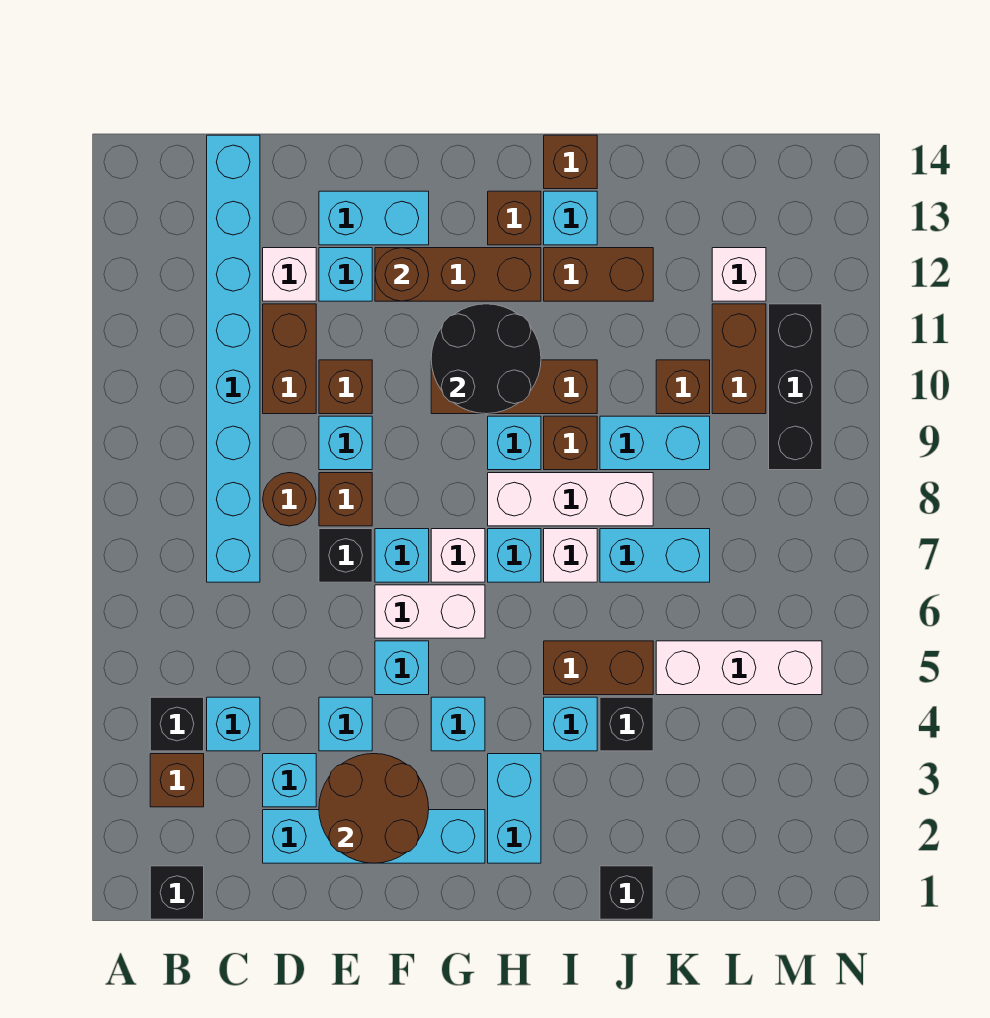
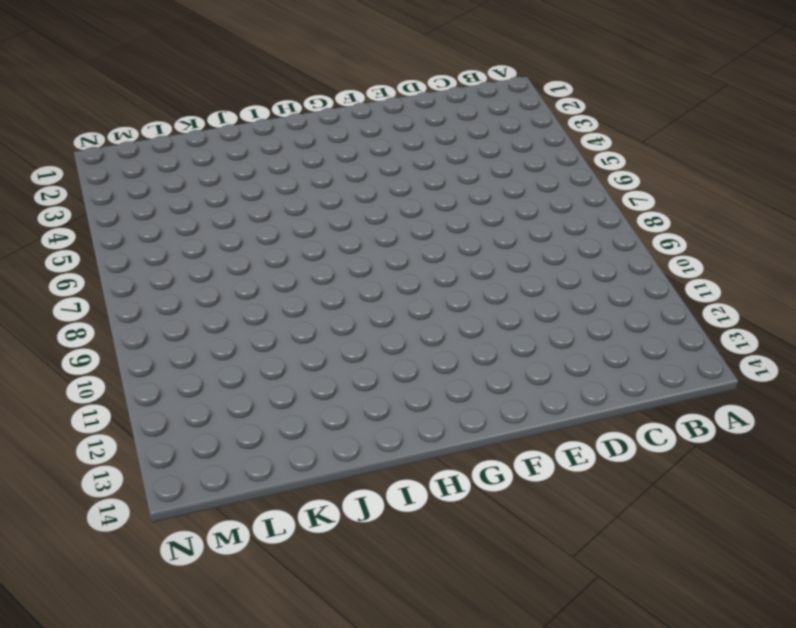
none -> black 1x1 brick [150,866,204,919]
none -> brown 1x1 brick [150,754,204,807]
none -> black 1x1 brick [150,697,204,751]
none -> cyan 1x1 brick [207,697,260,751]

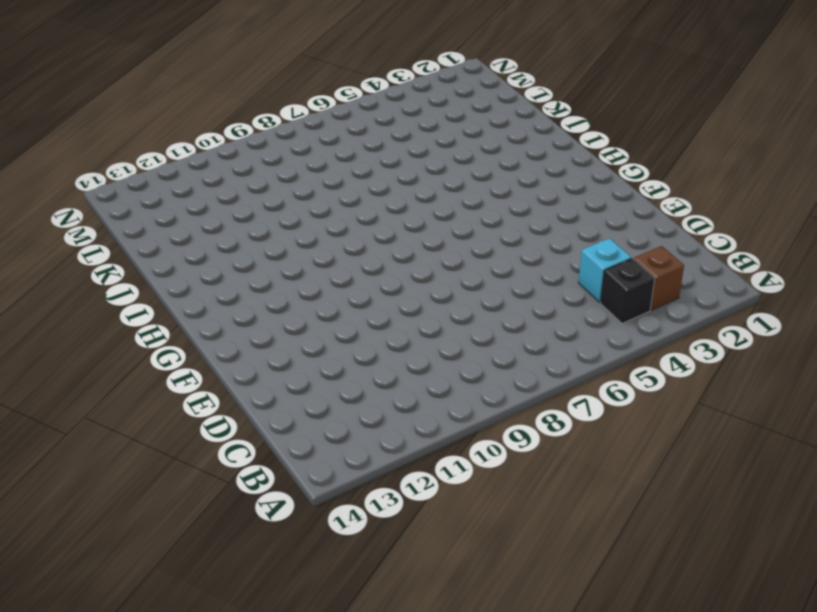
none -> black 1x1 brick [150,866,204,919]
none -> cyan 1x8 brick [207,135,260,582]
none -> cyan 1x4 brick [263,810,485,863]
none -> cyan 1x1 brick [263,754,316,807]

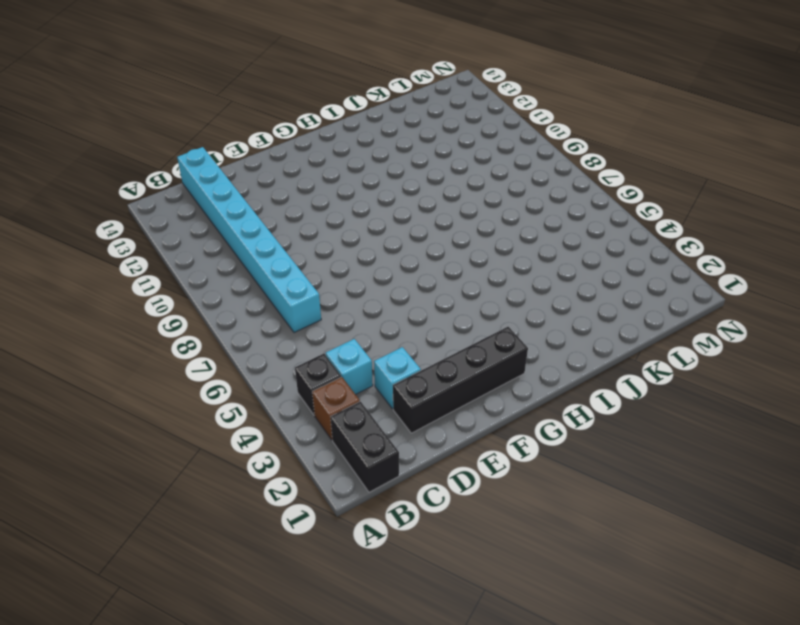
black 1x2 brick [331,402,399,492] -> black 1x1 brick [150,866,204,919]
black 1x4 brick [393,327,528,433] -> cyan 1x4 brick [263,810,485,863]
none -> brown 1x1 round brick [263,473,316,526]
none -> brown 1x2 brick [263,304,316,414]
none -> white 1x1 brick [263,248,316,301]
none -> cyan 1x1 brick [319,697,372,751]

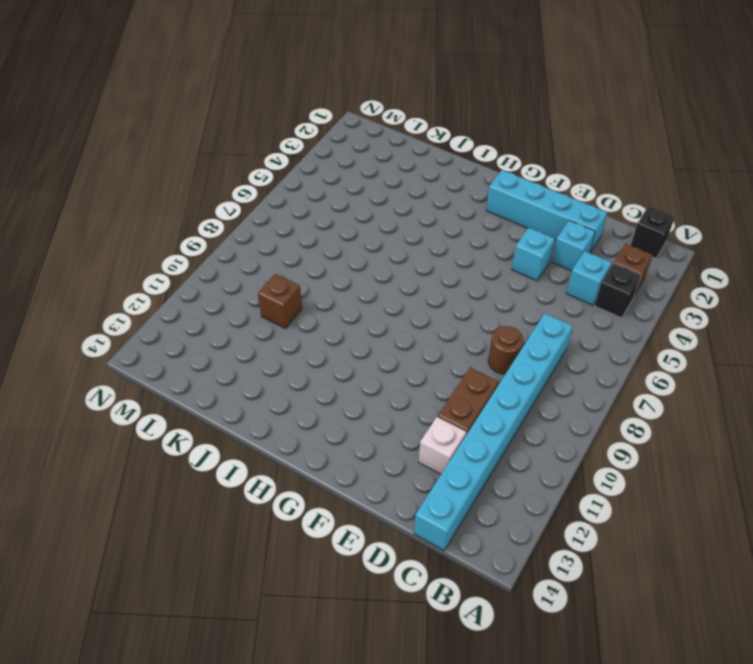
none -> black 1x1 brick [319,529,372,582]
none -> brown 1x1 brick [319,473,372,526]
none -> cyan 1x1 brick [319,416,372,470]
none -> brown 1x1 brick [319,360,372,414]

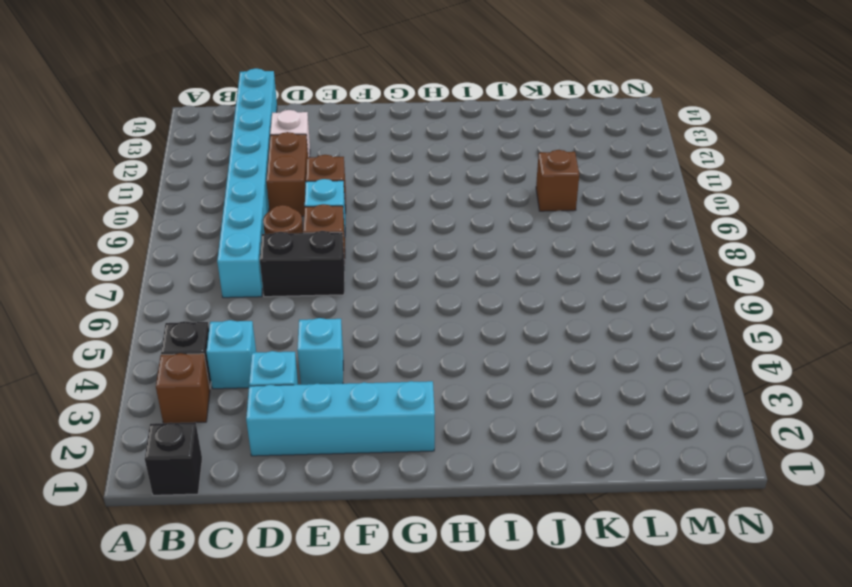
black 1x2 brick [260,231,345,297] -> black 1x1 brick [319,529,372,582]
none -> cyan 1x1 brick [319,248,372,301]
none -> cyan 1x2 brick [319,191,429,245]
none -> cyan 1x1 brick [375,641,429,695]
none -> white 1x2 brick [375,585,485,638]

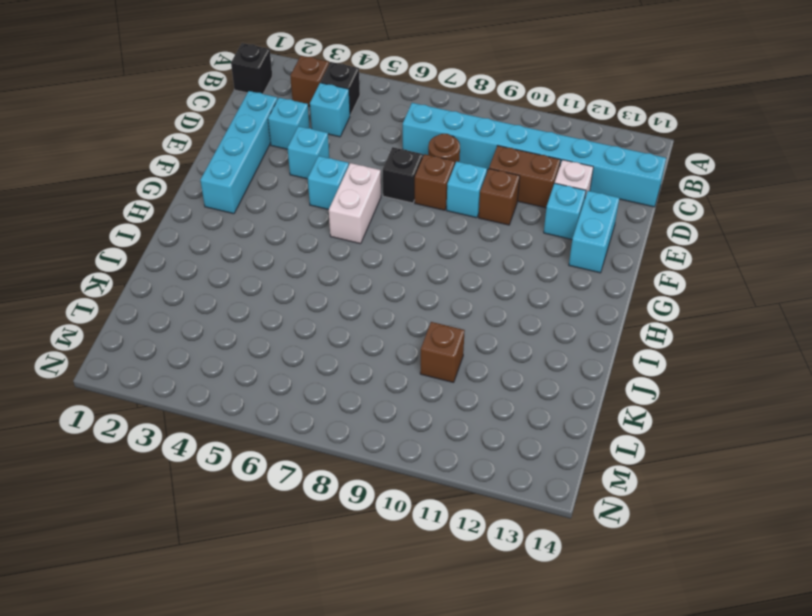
none -> cyan 1x1 brick [375,529,429,582]
none -> brown 1x3 brick [375,248,541,301]
none -> cyan 1x1 brick [431,697,485,751]
none -> white 1x1 brick [431,529,485,582]

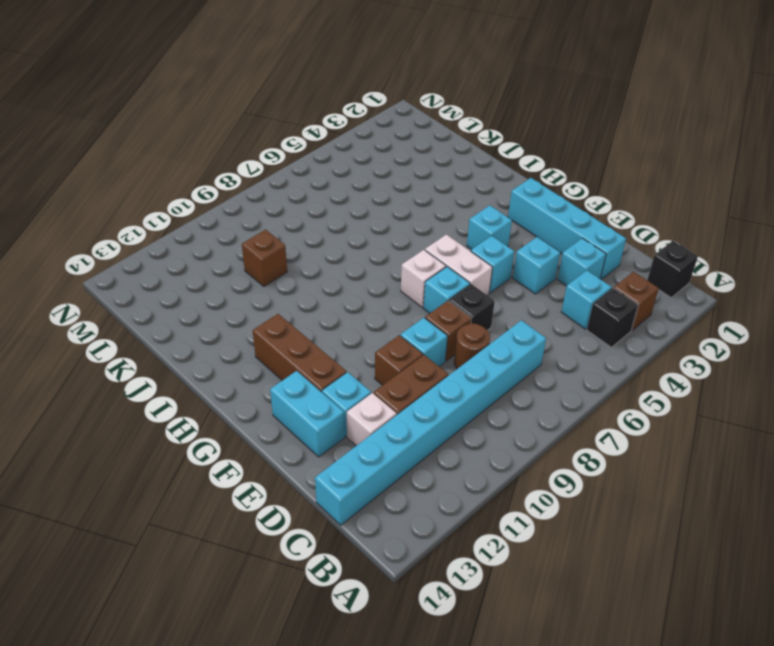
none -> brown 1x3 brick [431,360,597,414]
none -> cyan 1x2 brick [488,754,541,863]
none -> cyan 1x1 brick [488,529,541,582]
none -> white 1x3 brick [488,473,653,526]

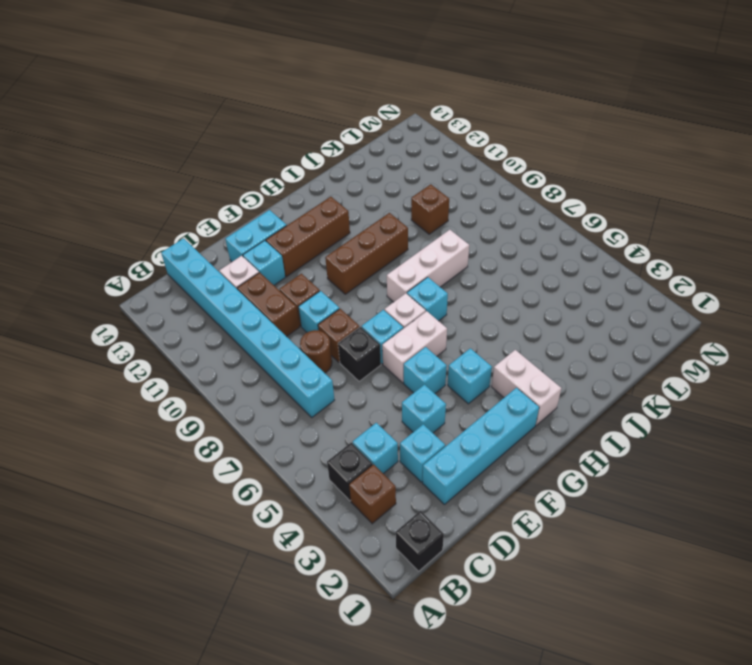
white 1x2 brick [492,350,561,425] -> cyan 1x2 brick [488,754,541,863]
none -> cyan 1x1 brick [488,416,541,470]
none -> brown 1x1 brick [488,191,541,245]
none -> cyan 1x1 brick [544,697,597,751]
none -> brown 1x2 brick [544,641,653,695]

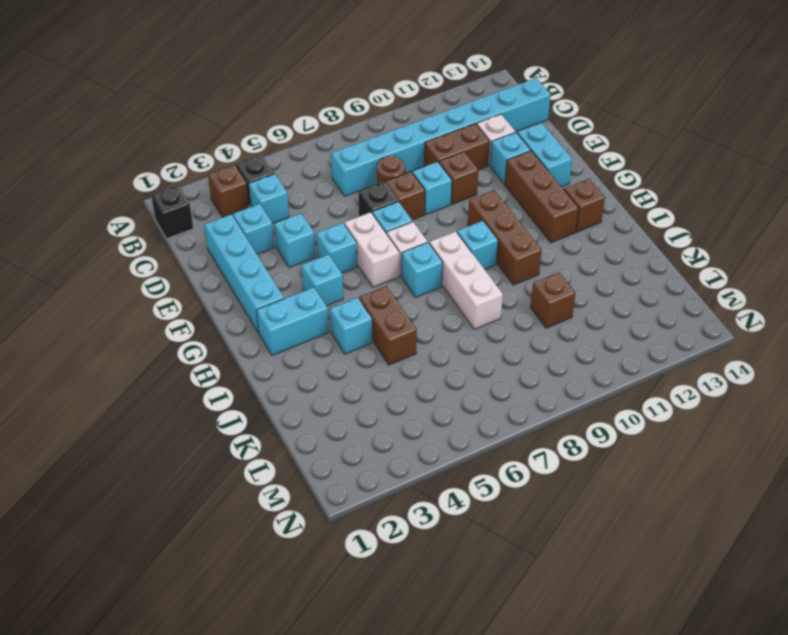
none -> white 1x1 brick [544,529,597,582]
none -> brown 1x1 brick [544,416,597,470]
none -> brown 1x2 brick [544,248,653,301]
none -> cyan 1x1 brick [544,191,597,245]

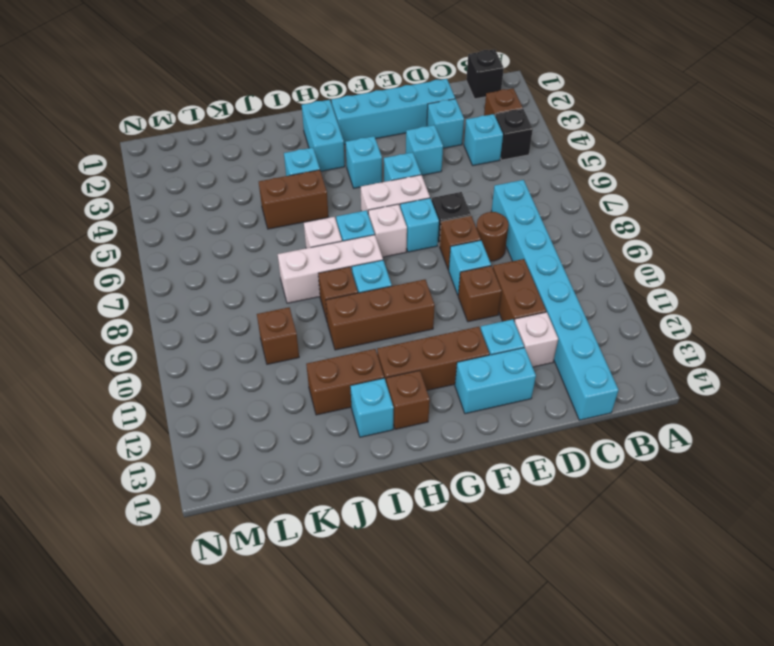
none -> brown 1x1 brick [544,135,597,189]
none -> black 1x1 brick [600,866,653,919]
none -> black 1x1 brick [600,697,653,751]
none -> cyan 1x2 brick [600,529,710,582]

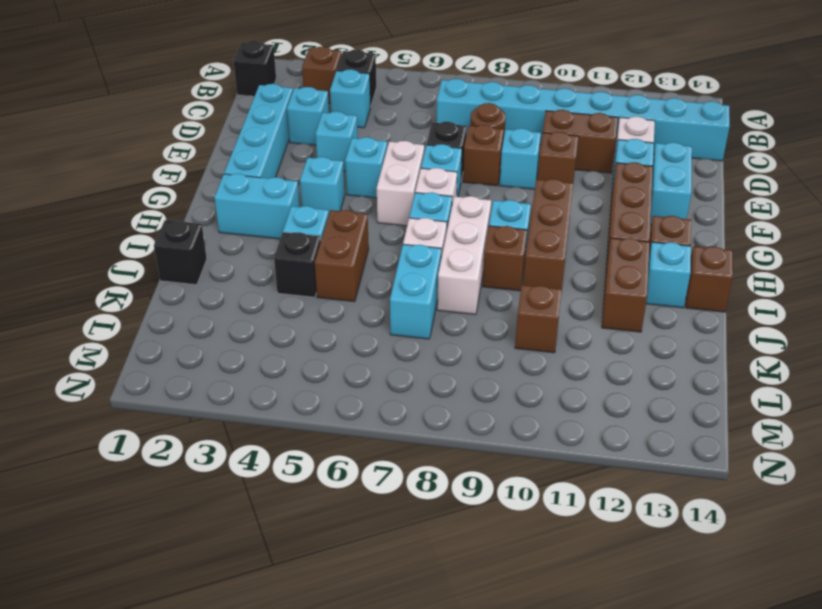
none -> cyan 1x2 brick [600,416,710,470]
none -> white 1x3 brick [656,641,822,695]
none -> brown 1x2 brick [712,304,766,414]
none -> white 1x1 brick [712,248,766,301]

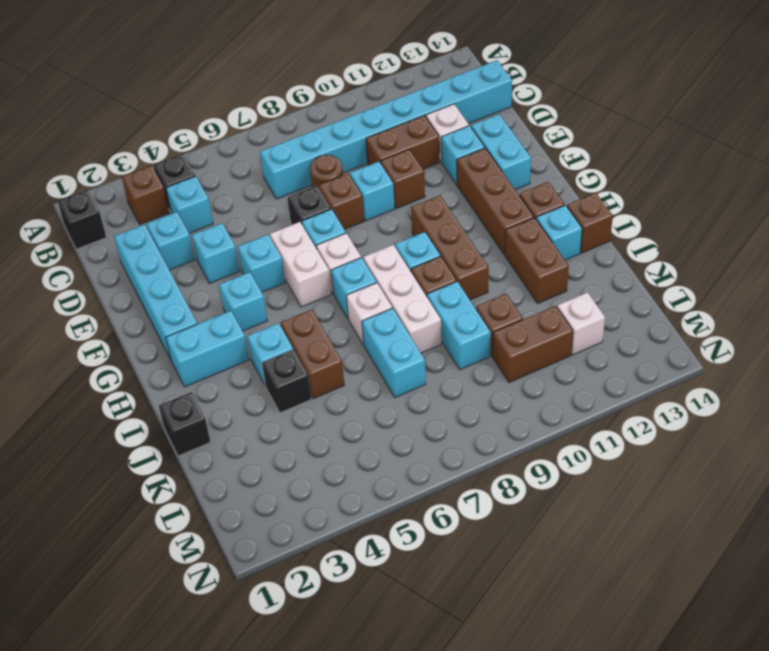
none -> white 1x3 brick [656,641,822,695]
none -> black 1x3 brick [769,304,822,470]
none -> brown 2x2 round brick [319,754,429,863]
none -> brown 1x1 round brick [375,248,429,301]

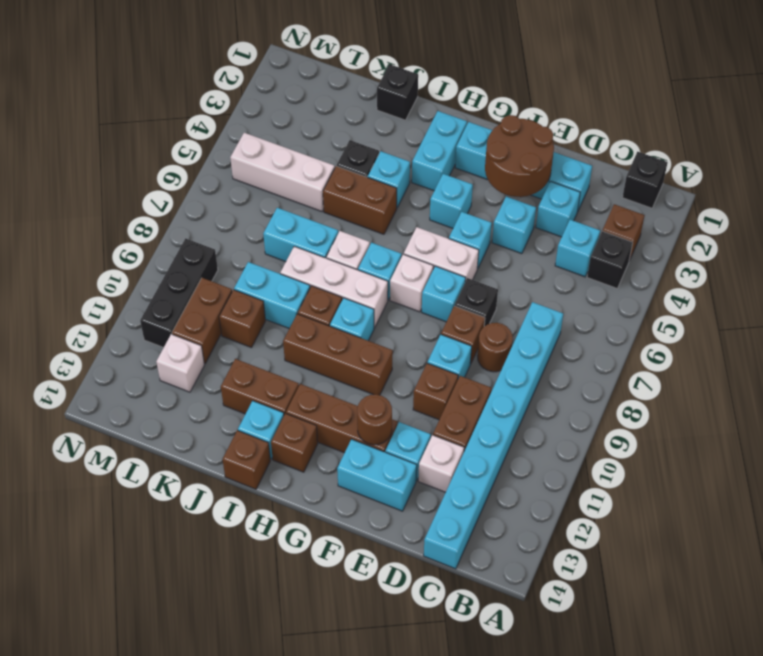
none -> black 2x2 round brick [431,304,541,414]

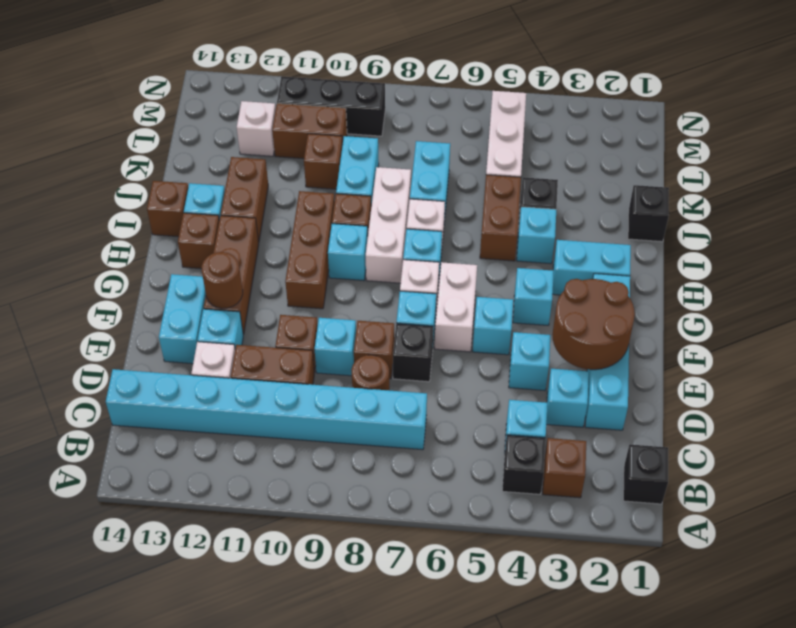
none -> black 2x2 round brick [431,304,541,414]

